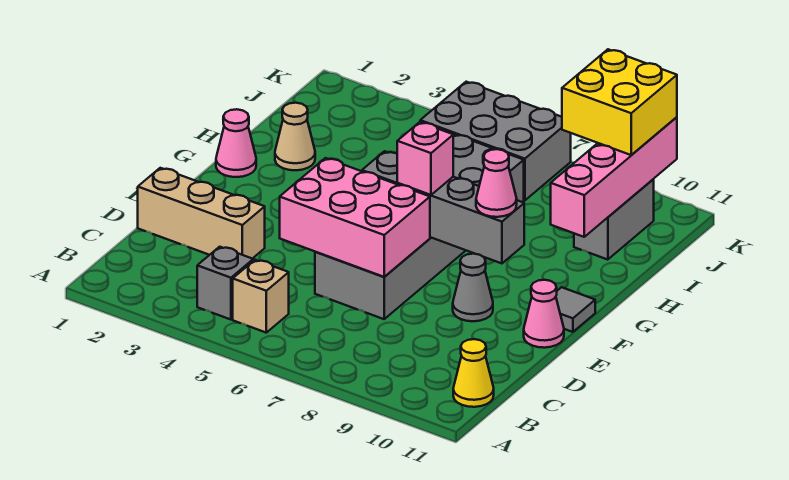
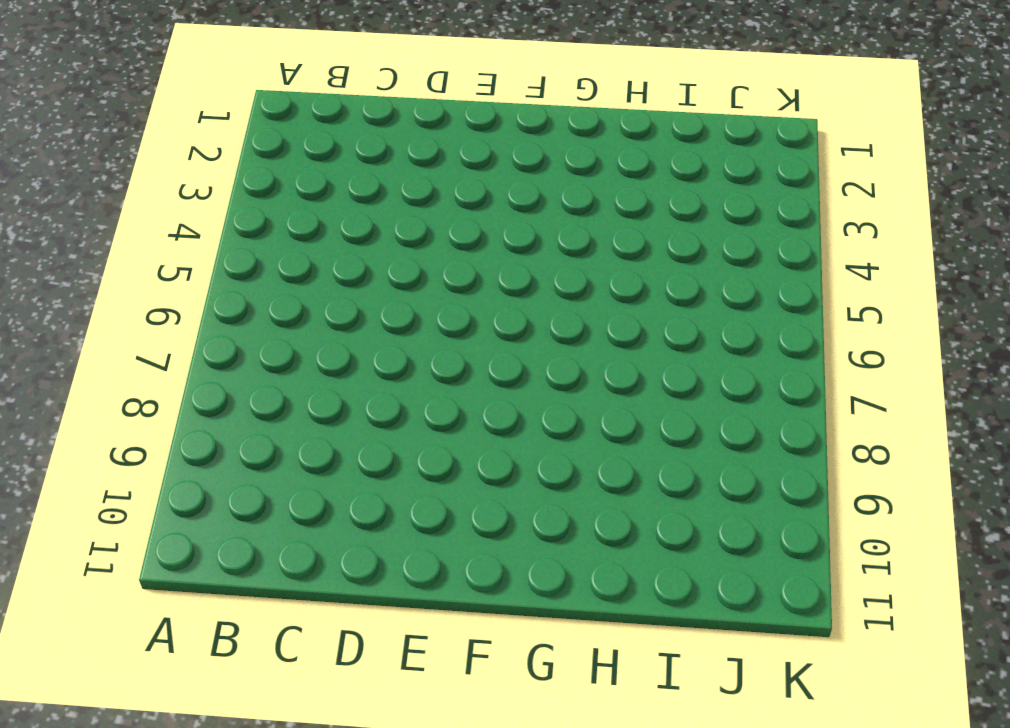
none -> grey 1x1 brick [197,247,253,320]
none -> tan 1x1 brick [233,260,289,333]
none -> yellow 1x1 cone [453,339,494,407]

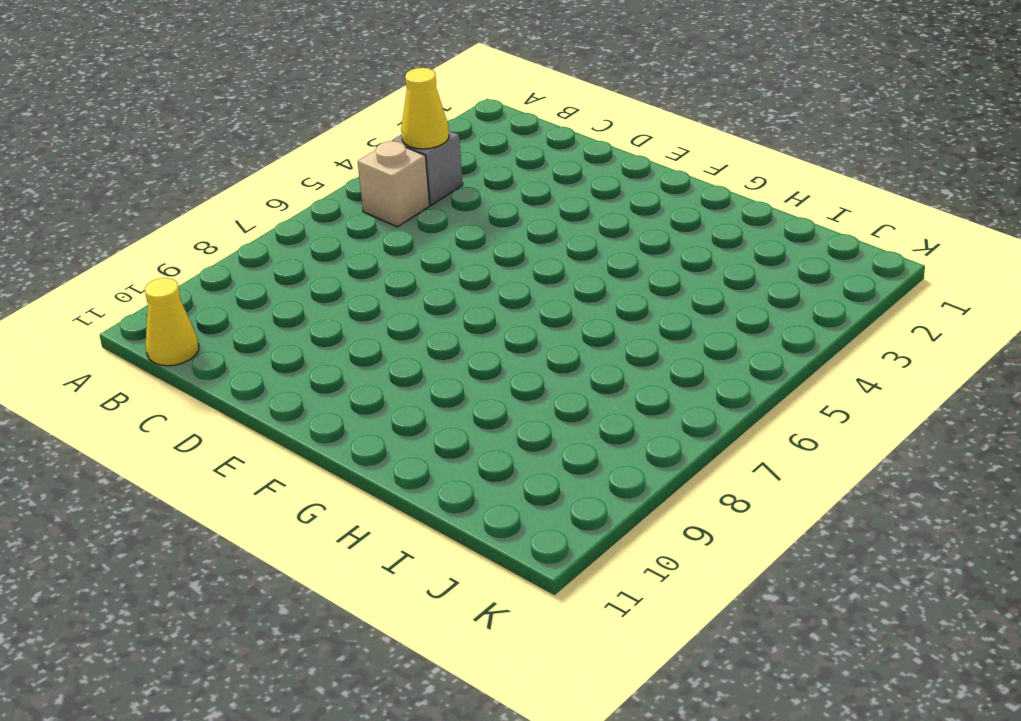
yellow 1x1 cone [401,68,449,149] -> none
none -> tan 1x3 brick [138,168,265,259]
none -> grey 2x6 brick [315,134,524,319]
none -> grey 1x1 cone [453,254,493,321]

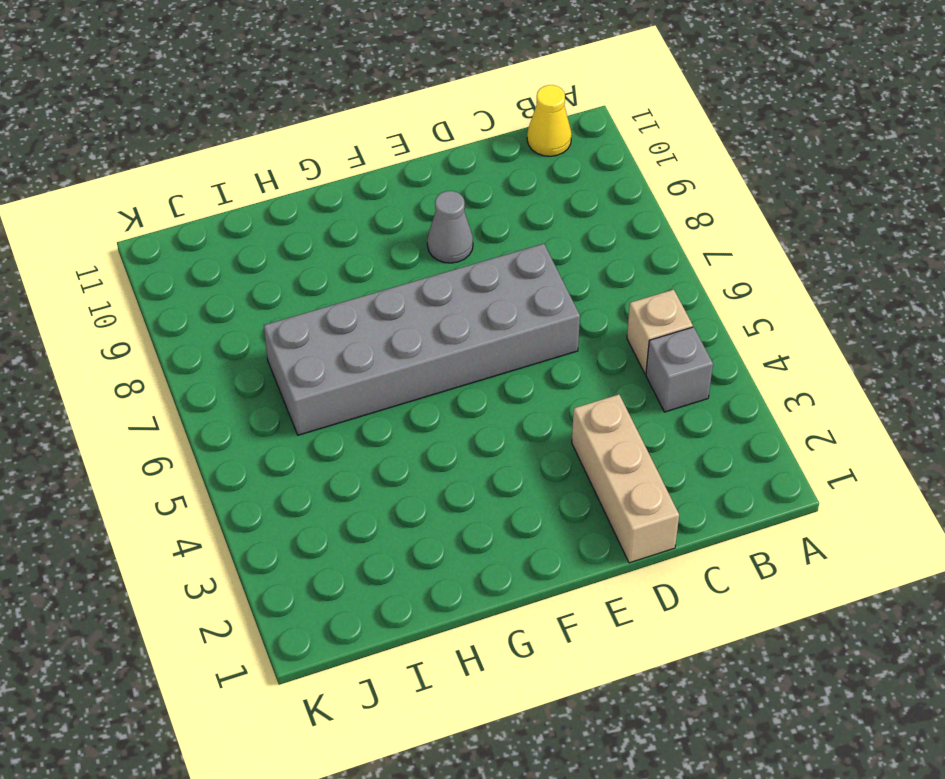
none -> pink 1x1 cone [524,280,564,348]
none -> grey 1x1 tile [556,287,595,332]
none -> pink 1x1 cone [216,109,256,177]

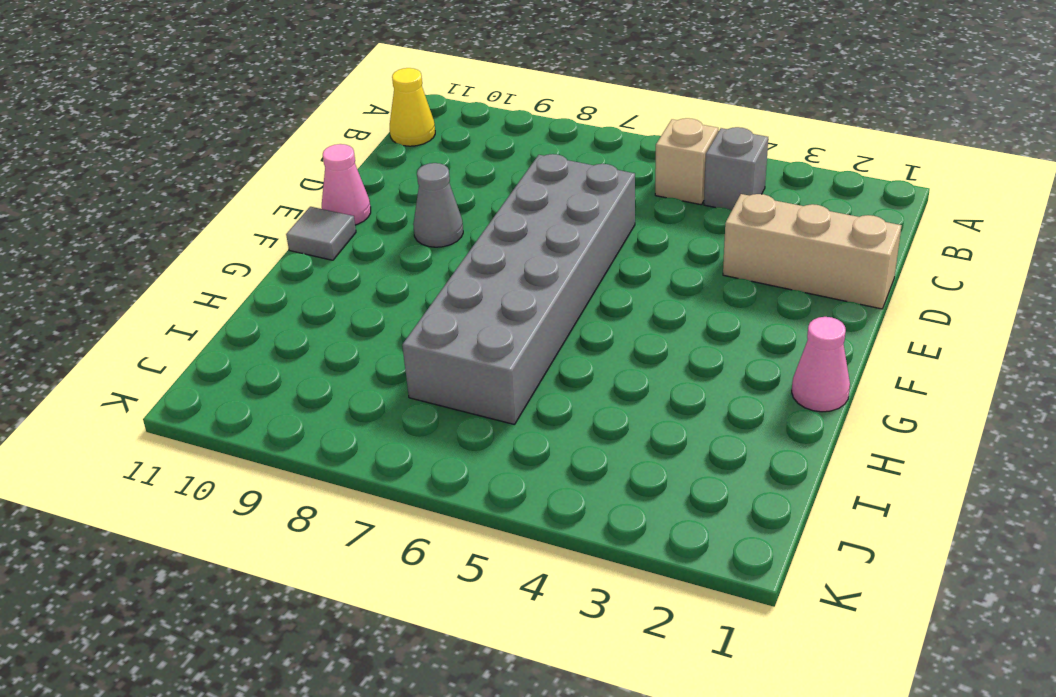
none -> tan 1x1 cone [275,103,315,170]
none -> grey 1x2 brick [574,179,654,260]
none -> grey 2x3 brick [420,82,571,201]

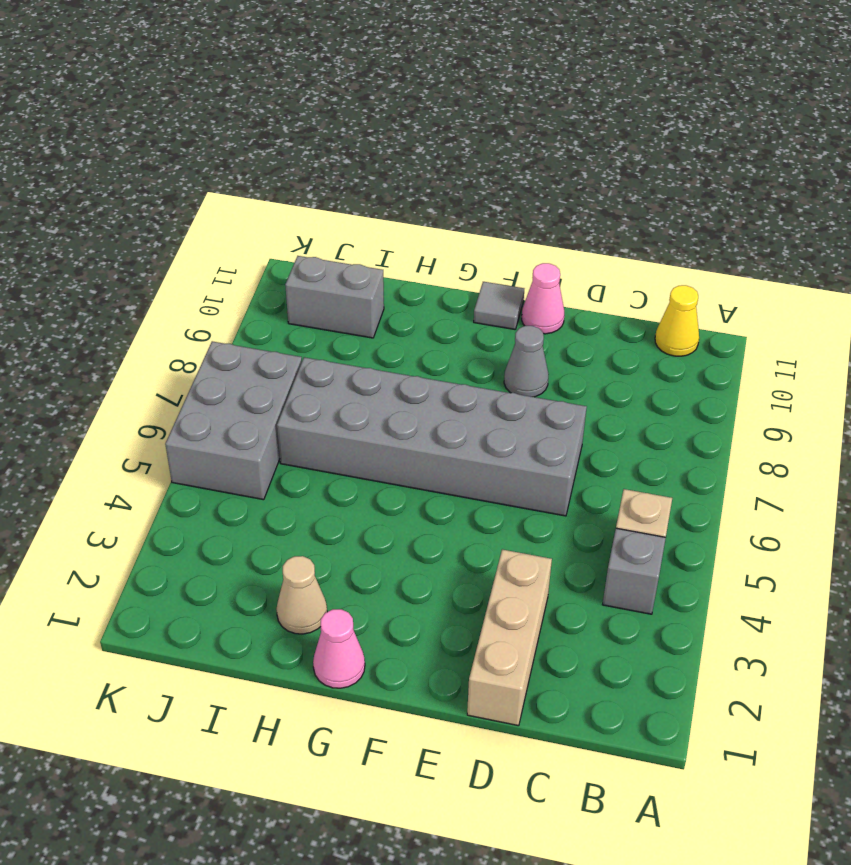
none -> pink 2x3 brick [280,158,430,277]
none -> grey 1x4 brick [362,151,524,263]
none -> pink 1x4 brick [551,117,677,237]

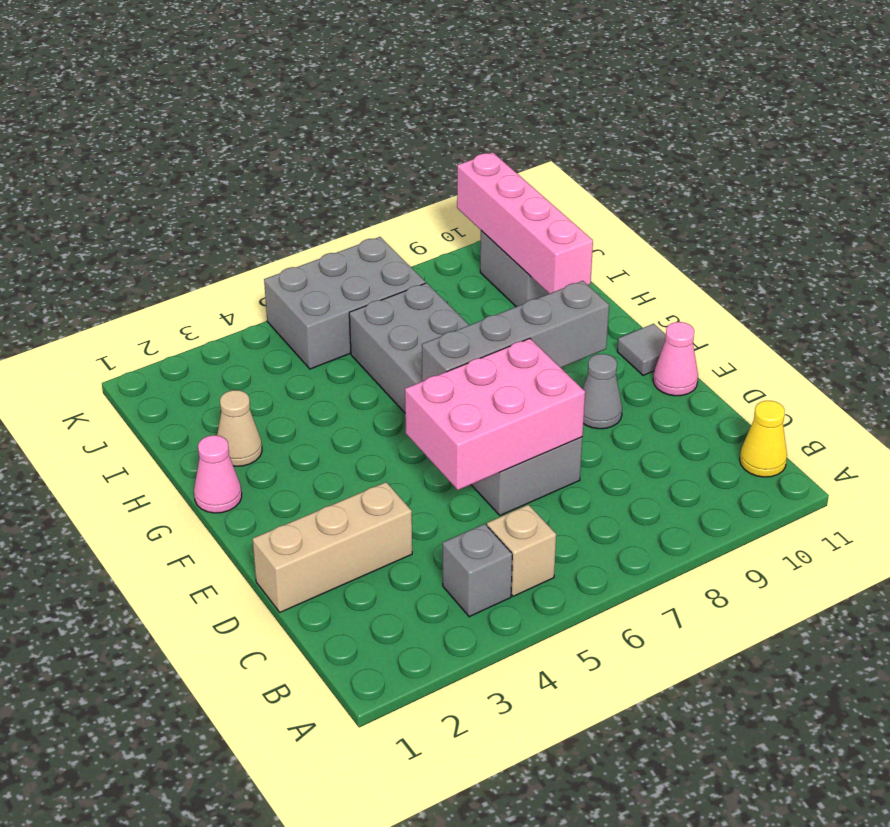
none -> pink 1x1 brick [397,122,453,195]
none -> pink 1x1 cone [476,149,517,217]
none -> yellow 2x2 brick [562,49,677,155]

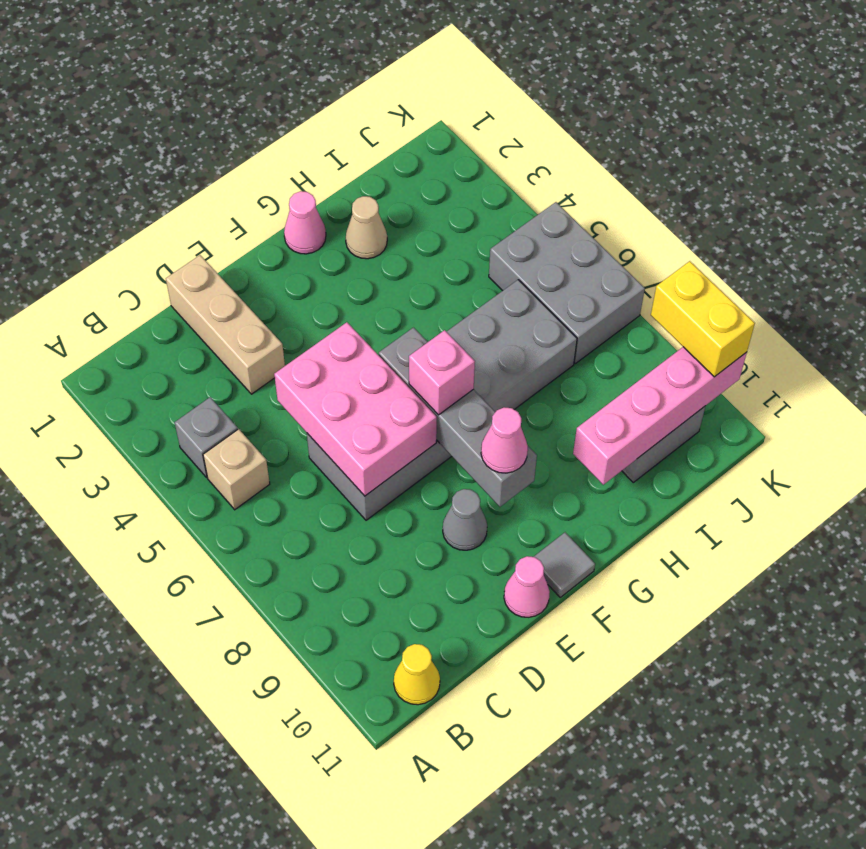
yellow 1x2 brick [651,261,755,377] -> yellow 2x2 brick [562,49,677,155]

